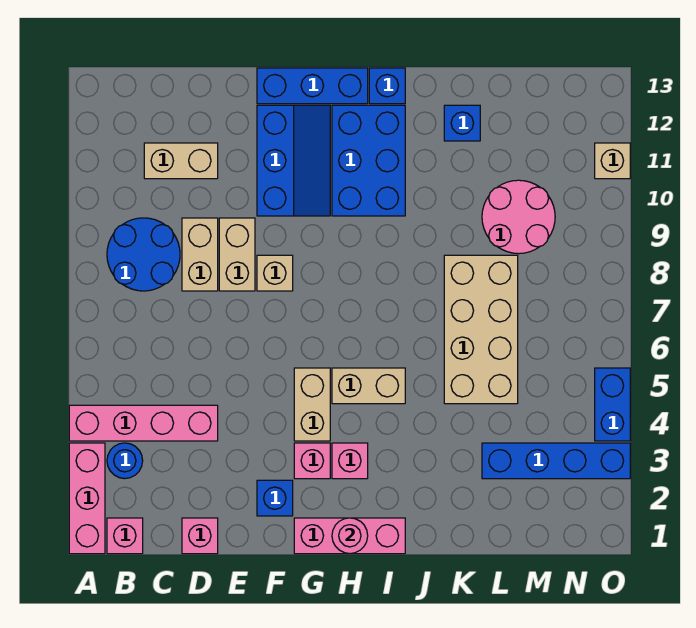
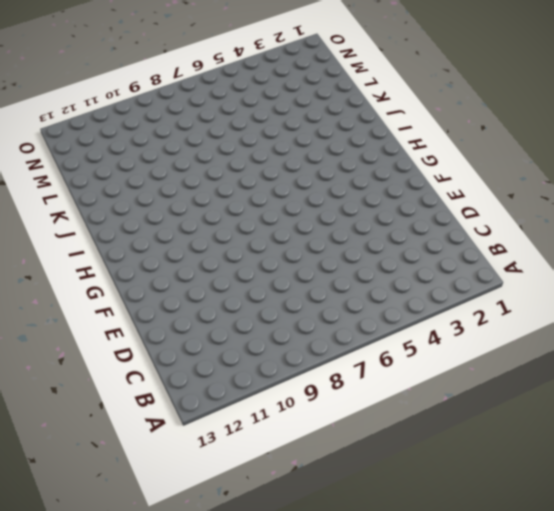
none -> pink 1x3 brick [69,443,105,554]
none -> pink 1x4 brick [69,405,218,441]
none -> pink 1x1 brick [107,518,143,554]

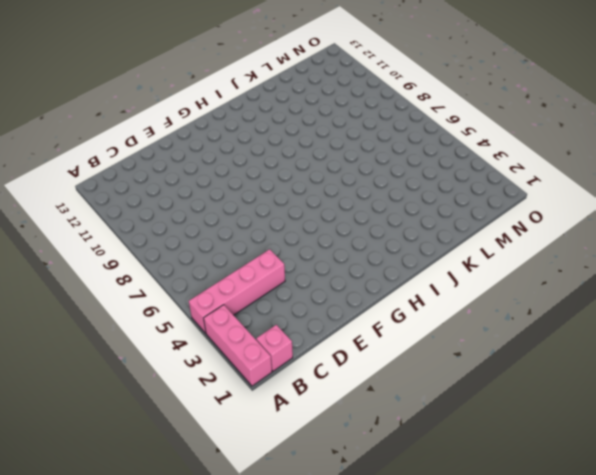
none -> blue 1x1 round brick [107,443,143,479]
none -> blue 2x2 round brick [107,218,180,291]
none -> tan 1x2 brick [144,143,218,179]

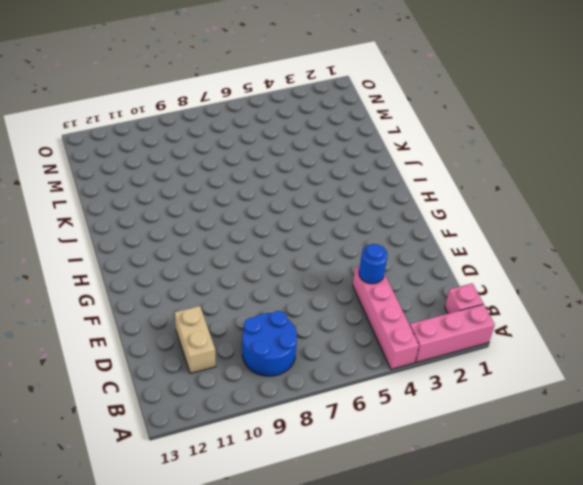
blue 1x1 round brick [359,244,388,284] -> blue 1x1 round brick moved to [107,443,143,479]
none -> pink 1x1 brick [182,518,218,554]
none -> tan 1x2 brick [182,218,218,291]
none -> tan 1x2 brick [219,218,255,291]

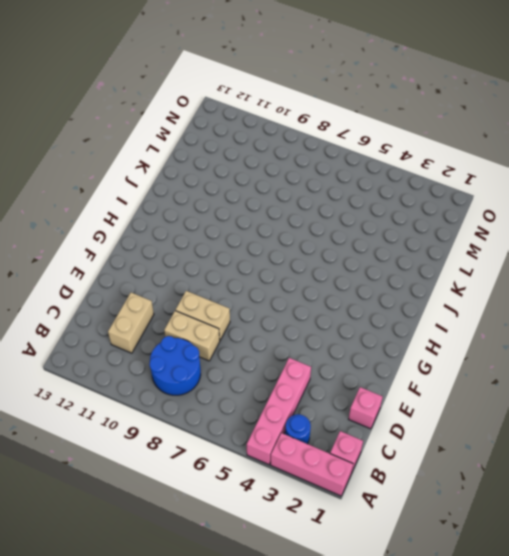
none -> blue 1x1 brick [257,480,293,516]
none -> tan 1x1 brick [257,255,293,291]
none -> blue 2x3 slope [257,105,330,216]

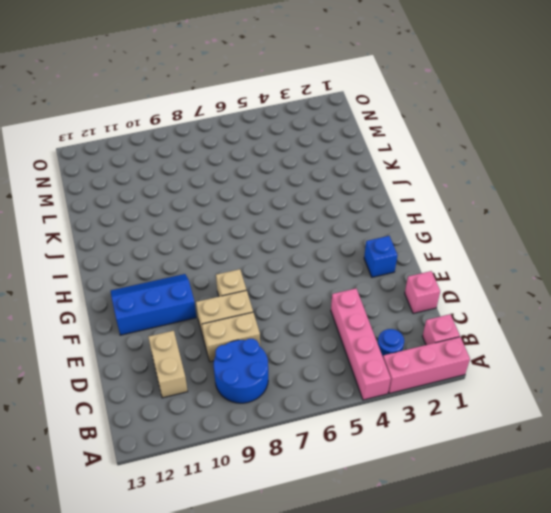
none -> blue 1x3 brick [257,68,368,104]
none -> pink 1x3 brick [294,518,405,554]
none -> pink 1x1 brick [294,443,330,479]

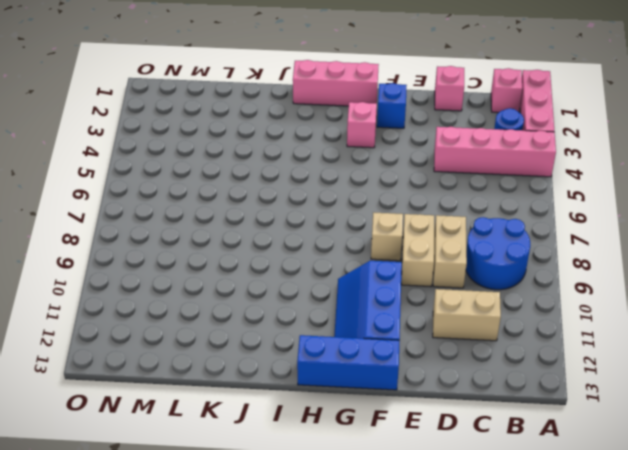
none -> tan 1x2 brick [294,368,330,441]
none -> pink 1x1 brick [332,443,368,479]
none -> tan 1x2 brick [332,368,405,404]

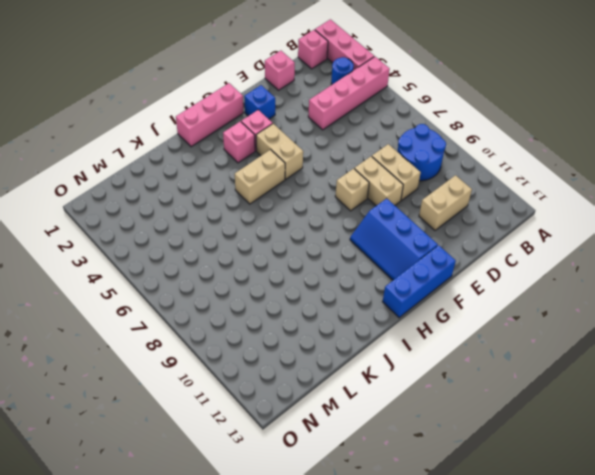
none -> blue 2x3 brick [332,105,405,216]
none -> blue 1x1 brick [369,68,405,104]
none -> tan 2x4 brick [444,255,518,404]

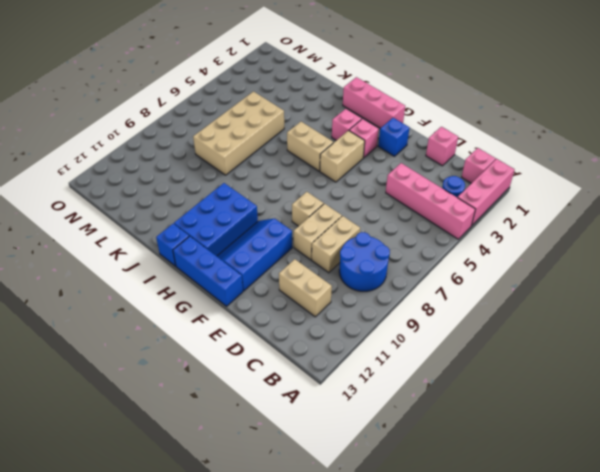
none -> blue 1x1 brick [444,105,480,141]
none -> blue 1x4 brick [482,443,630,479]
none -> pink 2x2 round brick [482,180,555,254]

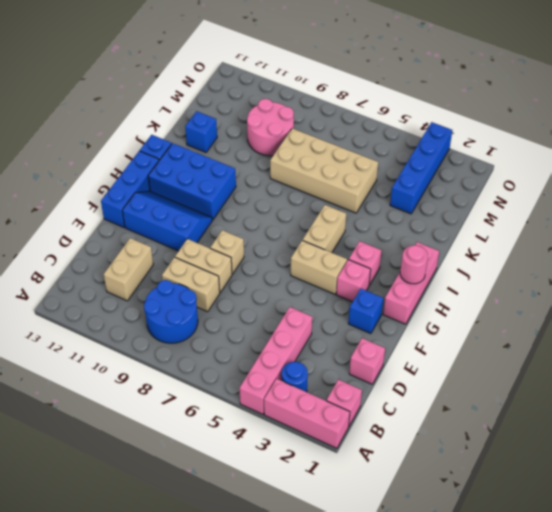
none -> blue 1x2 brick [595,368,630,441]
none -> tan 1x1 brick [595,143,630,179]

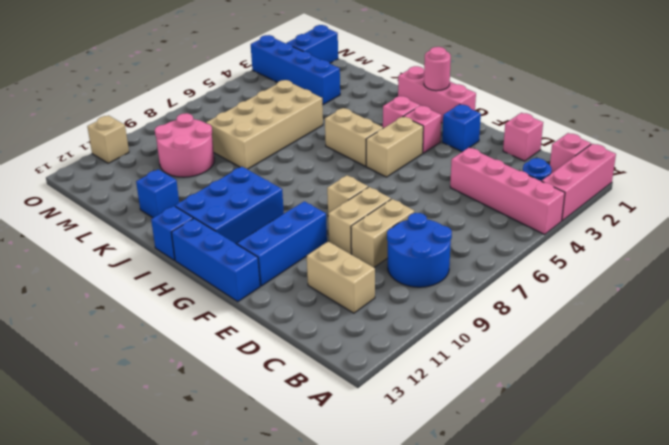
blue 1x2 brick [287,25,338,63] -> blue 1x2 brick moved to [595,368,630,441]

